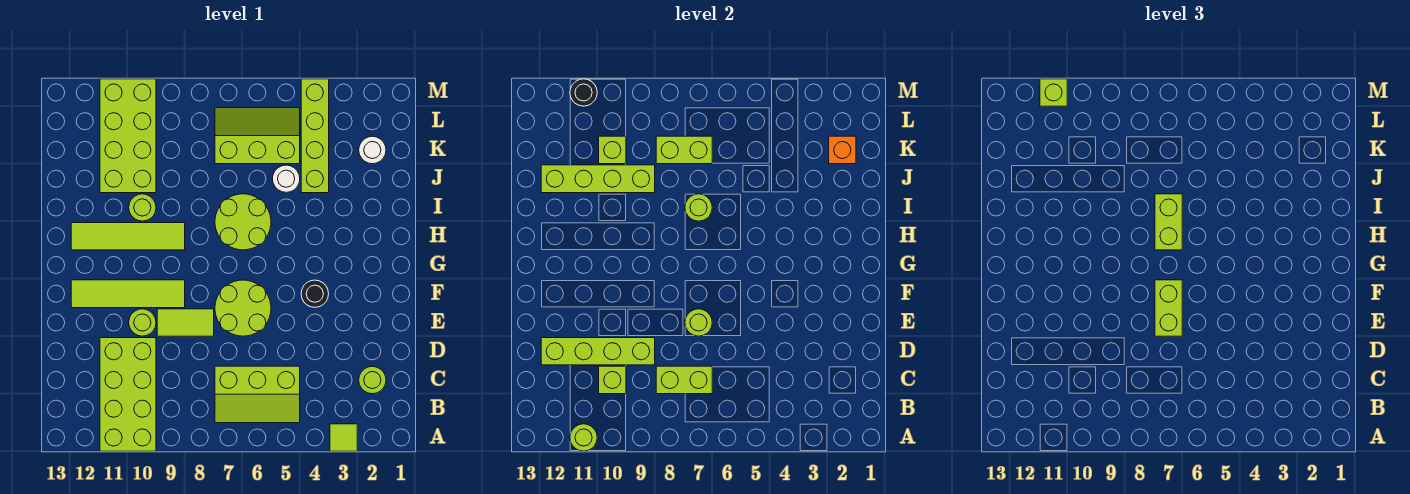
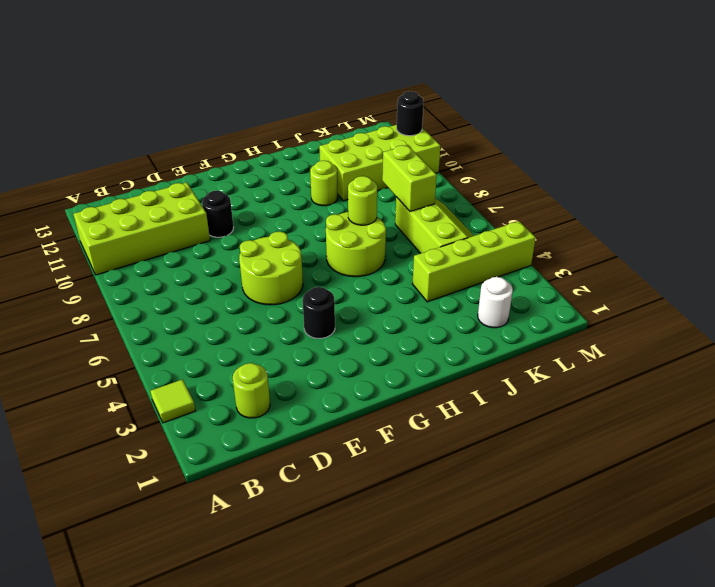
black 1x1 round brick [202,191,234,237] -> lime 1x1 round brick [129,309,156,336]
none -> lime 2x3 slope [215,366,300,423]
none -> lime 1x2 tile [157,309,214,336]
none -> lime 1x4 tile [71,280,185,308]
none -> lime 1x4 tile [71,223,185,250]

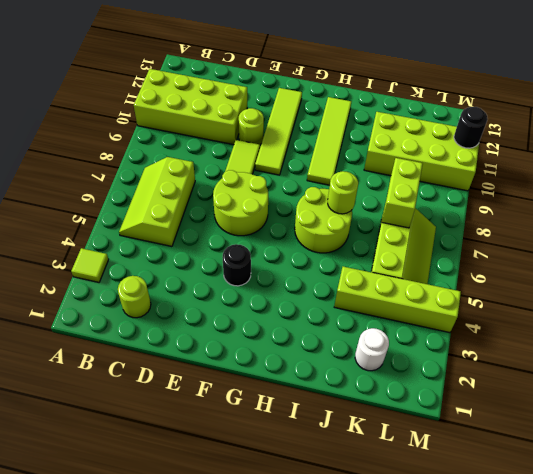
none -> lime 1x1 round brick [129,194,156,221]
none -> white 1x1 round brick [273,165,300,192]
none -> lime 1x1 round brick [570,424,597,451]
none -> lime 1x2 brick [656,366,712,394]

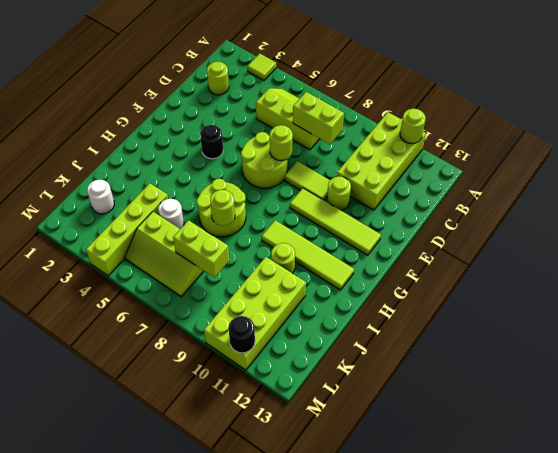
none -> lime 1x1 brick [599,366,626,394]
none -> lime 1x4 brick [541,338,655,365]
none -> lime 1x4 brick [541,165,655,193]
none -> orange 1x1 brick [829,136,856,164]

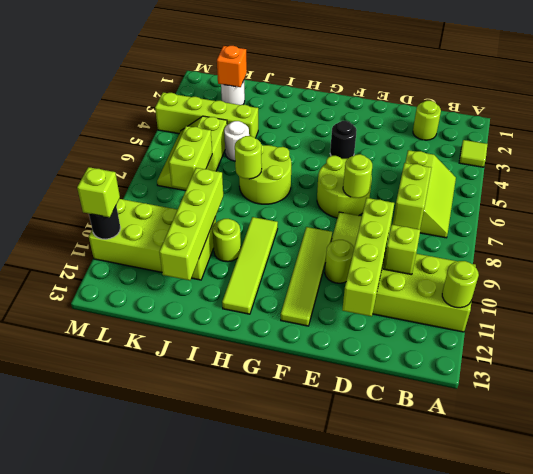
none -> lime 1x1 brick [599,136,626,164]
none -> lime 1x2 brick [1155,280,1182,336]
none -> lime 1x2 brick [1155,194,1182,250]

